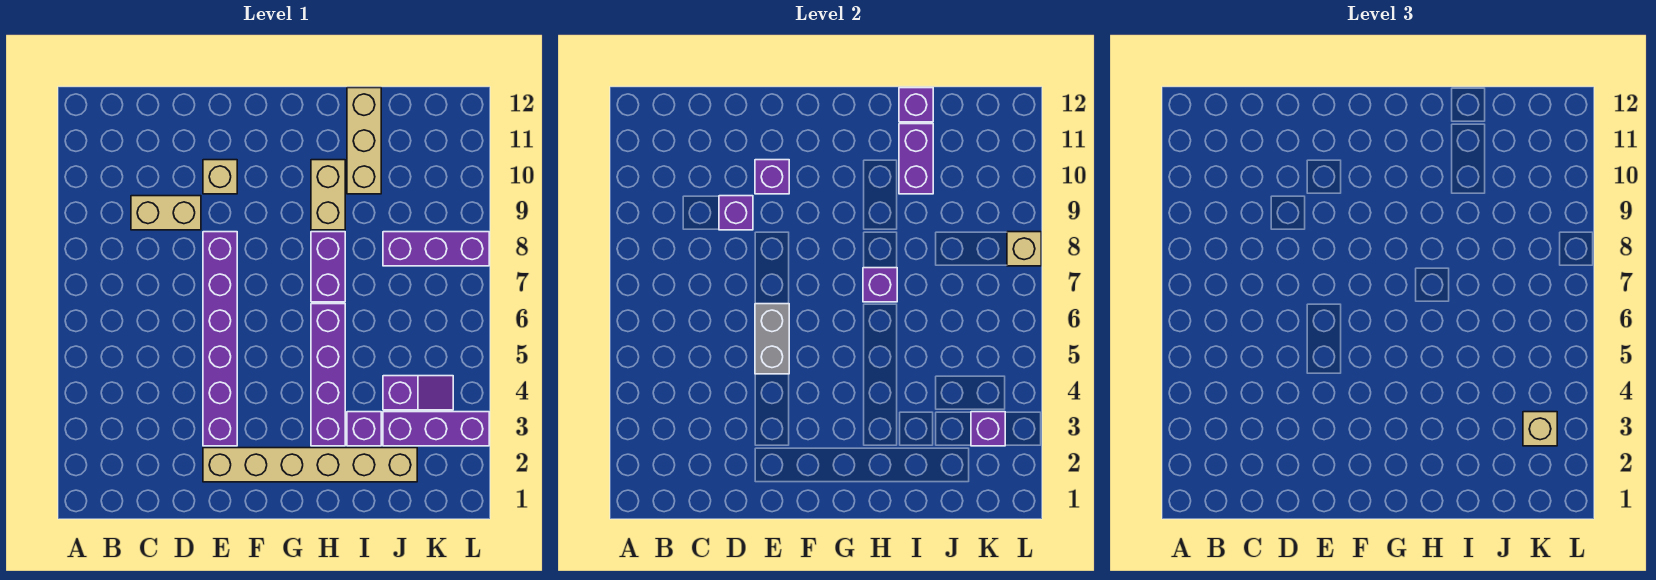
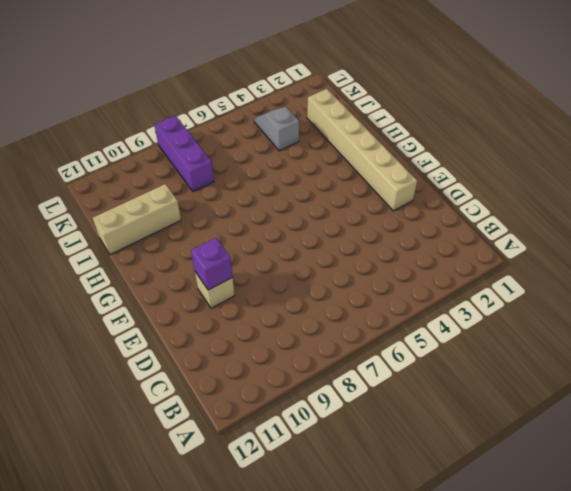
grey 1x2 slope [254,107,299,151] -> purple 1x2 slope [383,376,453,410]
none -> tan 1x2 brick [131,196,201,230]
none -> purple 1x6 brick [203,232,237,446]
none -> purple 1x4 brick [311,304,345,446]

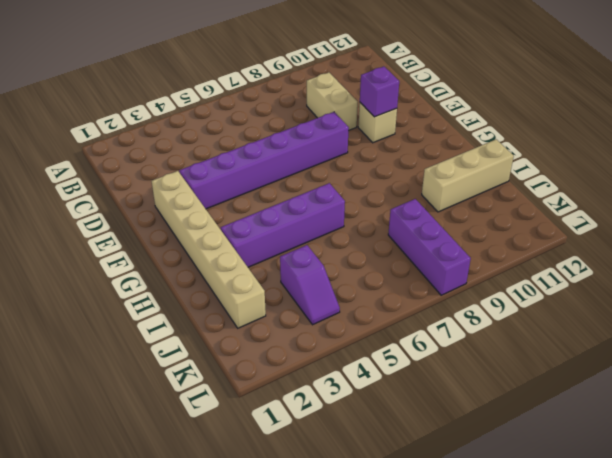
none -> purple 1x2 brick [311,232,345,302]
none -> tan 1x2 brick [311,160,345,230]
none -> purple 1x1 brick [347,412,381,446]

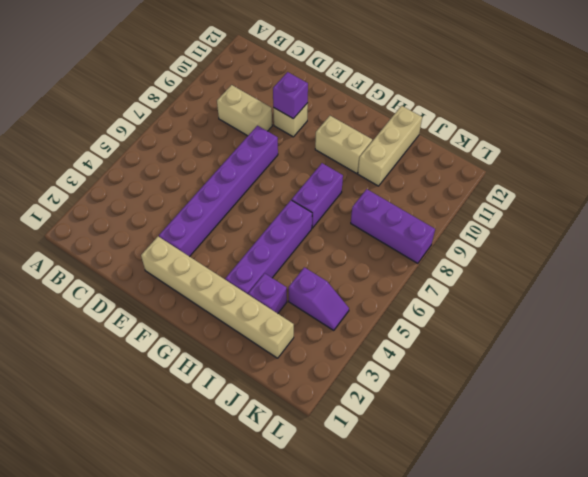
tan 1x2 brick [315,116,372,173] -> tan 1x2 brick turned to [311,160,345,230]
none -> purple 1x3 brick [383,412,489,446]
none -> purple 1x1 brick [719,196,753,230]
none -> grey 1x2 brick [755,304,789,374]

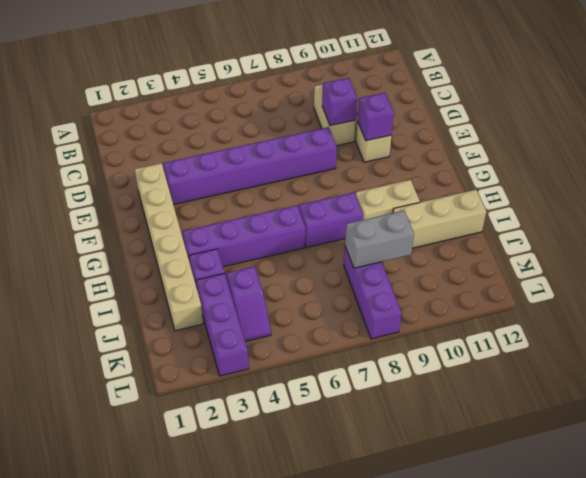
grey 1x2 brick [345,211,414,268] -> grey 1x2 brick moved to [755,304,789,374]
none -> purple 1x1 brick [863,268,897,302]
none -> purple 1x2 brick [899,124,933,194]
none -> purple 1x1 brick [899,88,933,122]

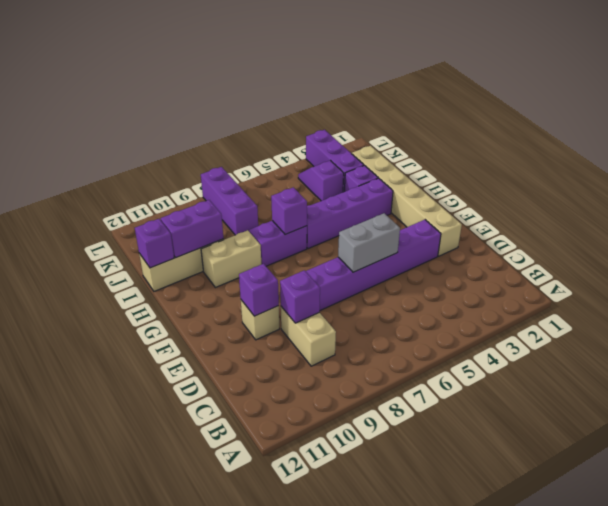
none -> purple 1x1 brick [971,412,1005,446]
none -> tan 1x1 brick [1007,232,1041,266]
none -> tan 1x1 brick [1523,412,1557,446]

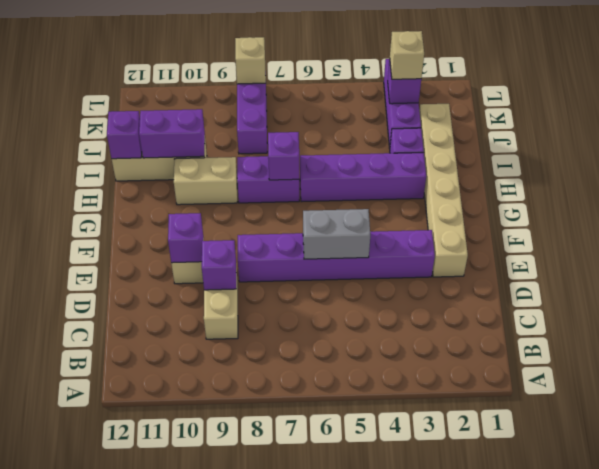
none -> purple 1x2 slope [383,376,453,410]

